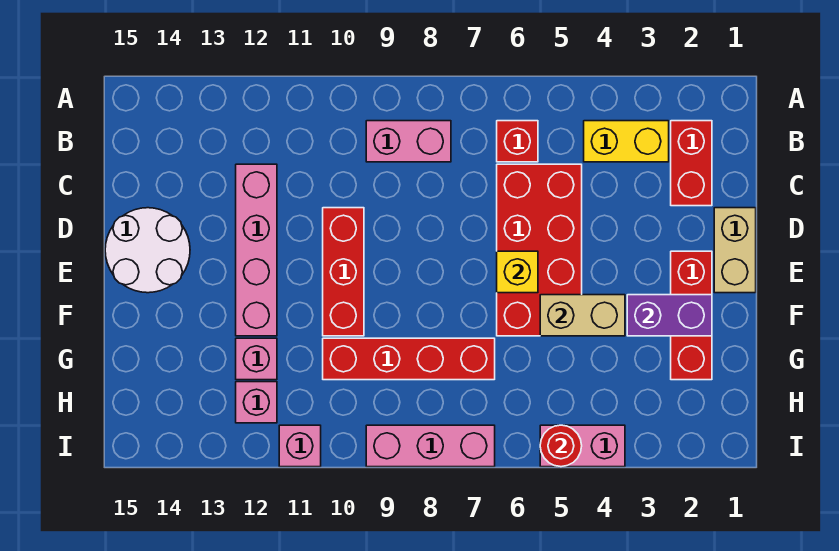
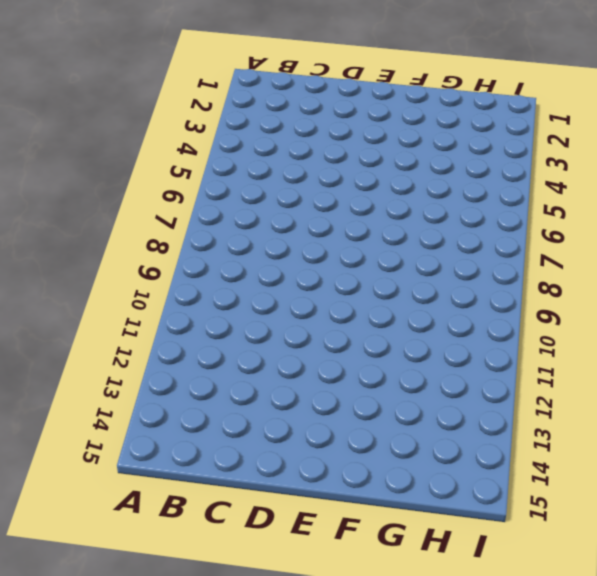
none -> red 1x2 brick [671,121,712,206]
none -> yellow 1x2 brick [584,121,669,162]
none -> red 1x1 brick [497,121,538,162]

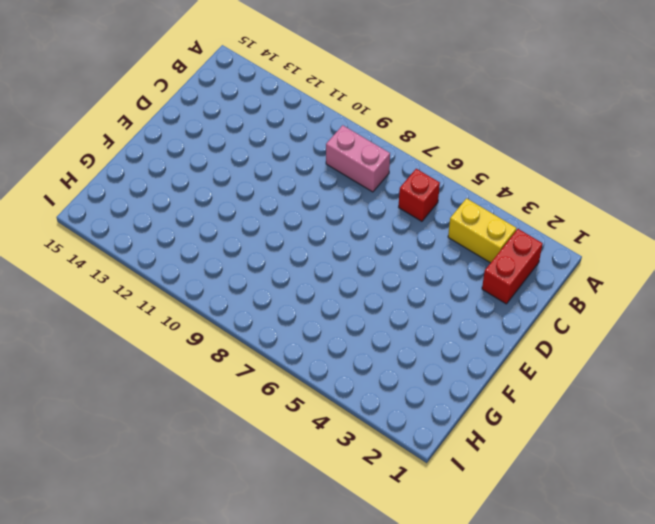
none -> red 2x4 brick [497,164,582,336]
none -> pink 1x4 brick [236,164,277,336]
none -> tan 1x2 brick [714,208,756,293]

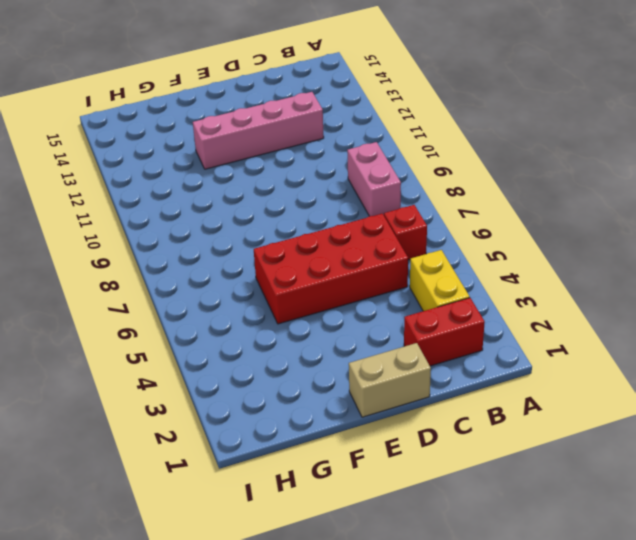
none -> red 1x3 brick [323,208,364,336]
none -> white 2x2 round brick [105,208,190,293]
none -> red 1x3 brick [671,251,712,380]

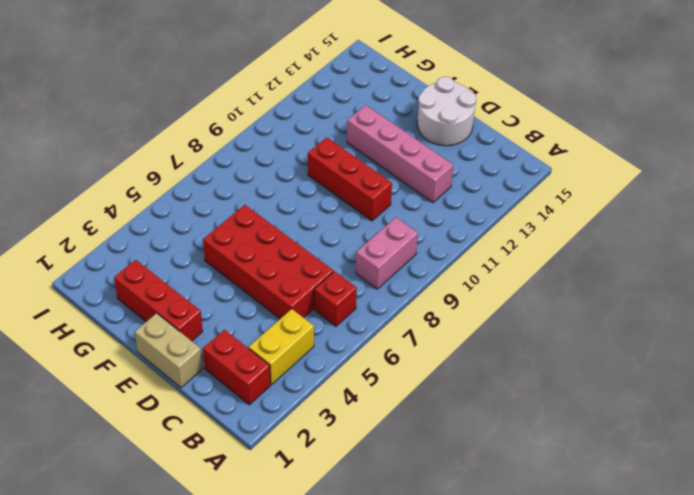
none -> red 1x4 brick [323,338,495,380]
none -> pink 1x1 brick [236,338,277,380]
none -> pink 1x1 brick [236,382,277,423]

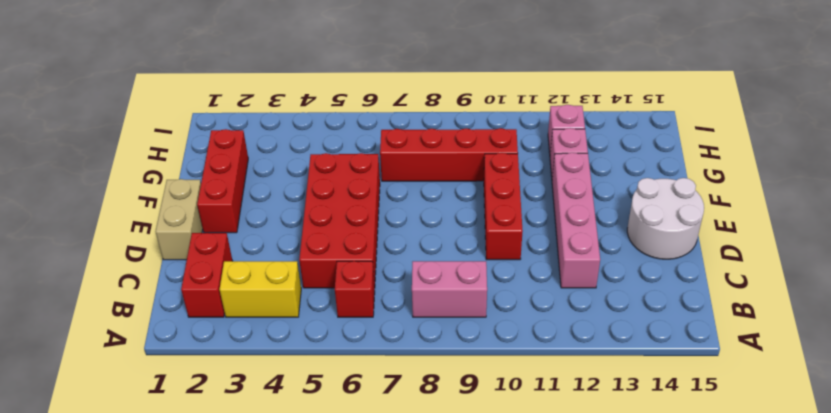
none -> pink 1x2 brick [540,425,625,467]
none -> pink 1x3 brick [366,425,495,467]
none -> pink 1x1 brick [279,425,321,467]

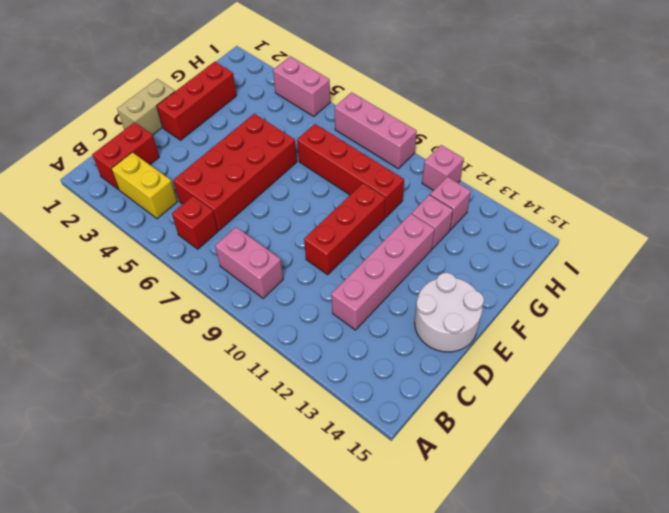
none -> yellow 1x1 brick [497,251,538,293]
none -> purple 1x2 brick [627,295,712,336]
none -> tan 1x2 brick [540,295,625,336]

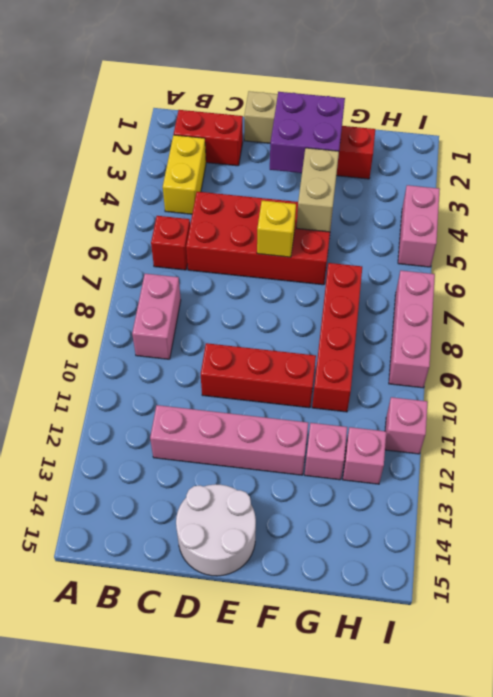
purple 2x2 brick [270,92,345,173] -> purple 1x2 brick [627,295,712,336]
none -> red 1x1 round brick [540,425,582,467]

